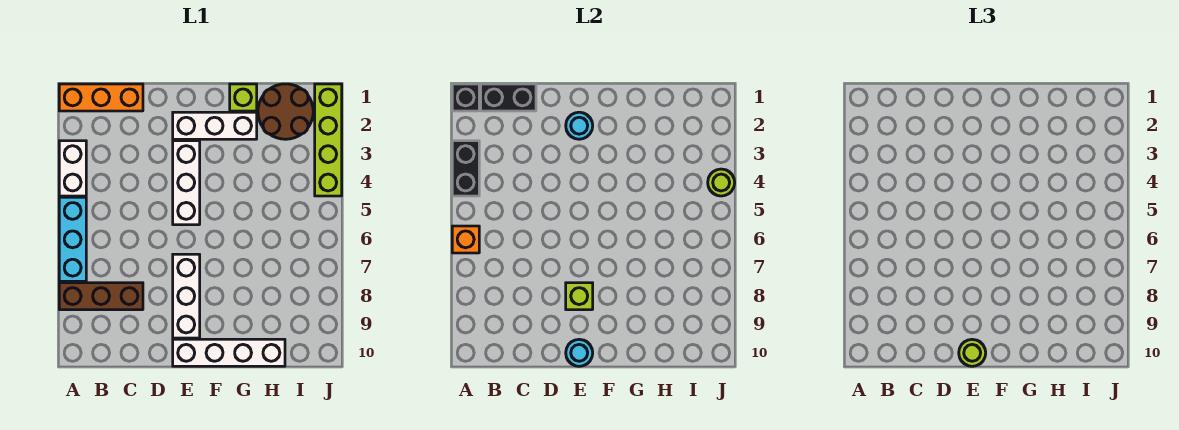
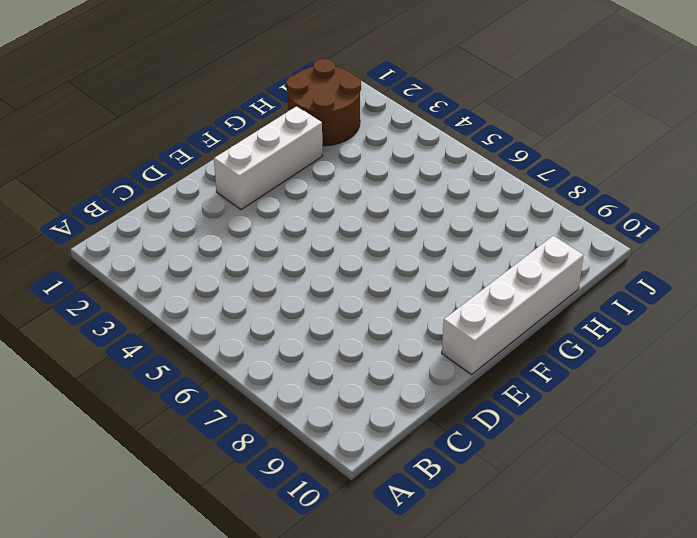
none -> orange 1x3 brick [59,84,143,111]
none -> white 1x2 brick [59,141,86,196]
none -> cyan 1x3 brick [59,197,86,281]

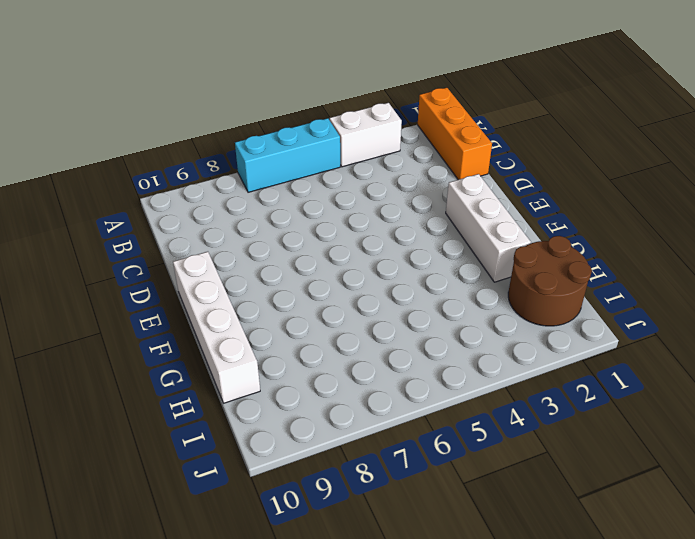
none -> brown 1x3 brick [59,283,143,310]
none -> white 1x3 brick [173,141,200,225]
none -> white 1x3 brick [173,254,200,338]

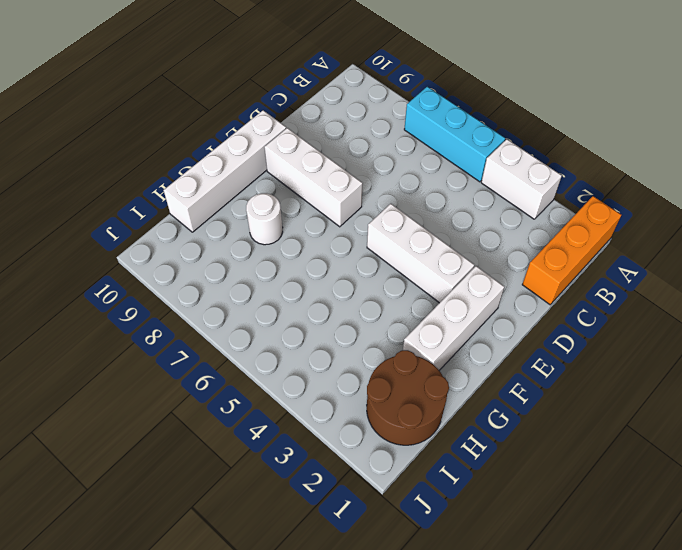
white 1x1 round brick [246,193,283,245] -> none
none -> brown 1x3 brick [59,283,143,310]
none -> lime 1x1 brick [230,84,257,111]
none -> lime 1x4 brick [315,84,342,196]

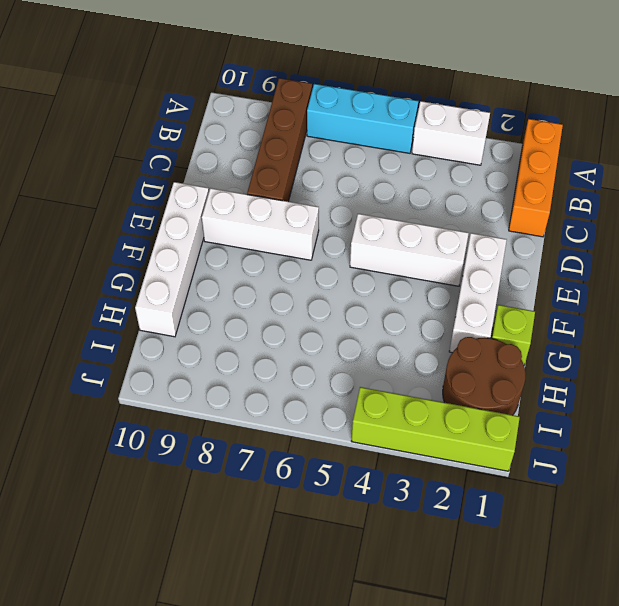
brown 1x4 brick [247,78,312,202] -> brown 1x3 brick [59,283,143,310]
none -> black 1x1 brick [452,84,479,111]
none -> black 1x2 brick [452,141,479,196]
none -> orange 1x1 brick [452,226,479,253]

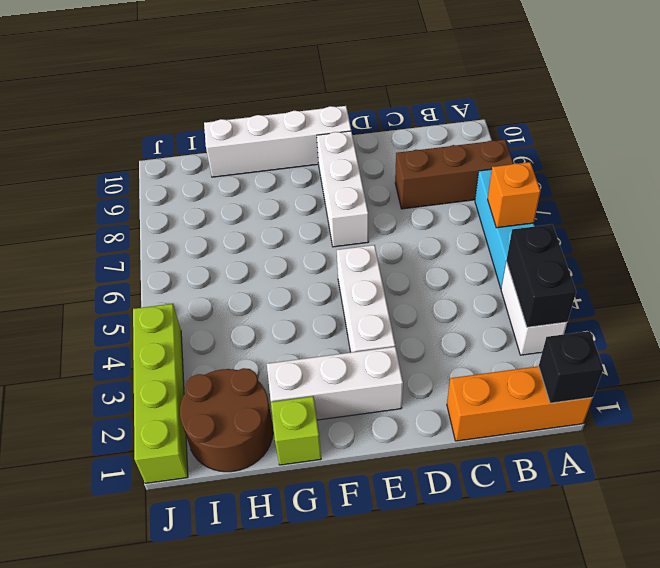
none -> black 1x2 brick [481,84,536,111]
none -> cyan 1x1 round brick [566,112,593,139]
none -> lime 1x1 brick [566,283,593,310]

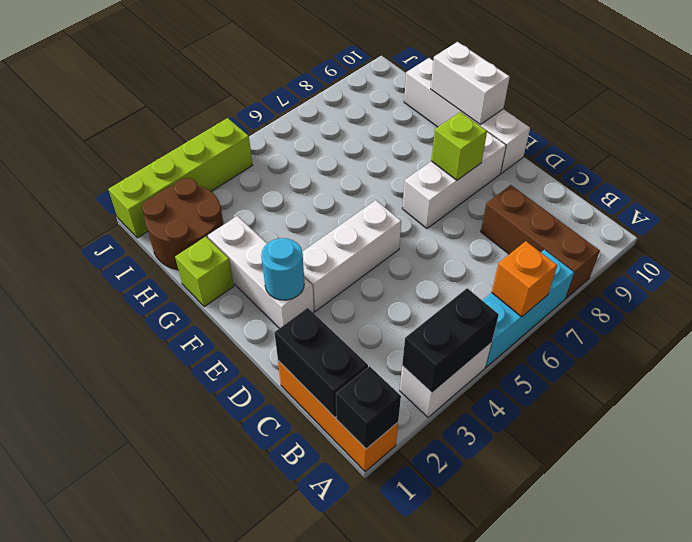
white 1x2 brick [431,42,510,125] -> none
none -> cyan 1x1 round brick [566,339,593,366]
none -> lime 1x1 round brick [708,169,735,196]
none -> lime 1x1 round brick [959,339,986,366]

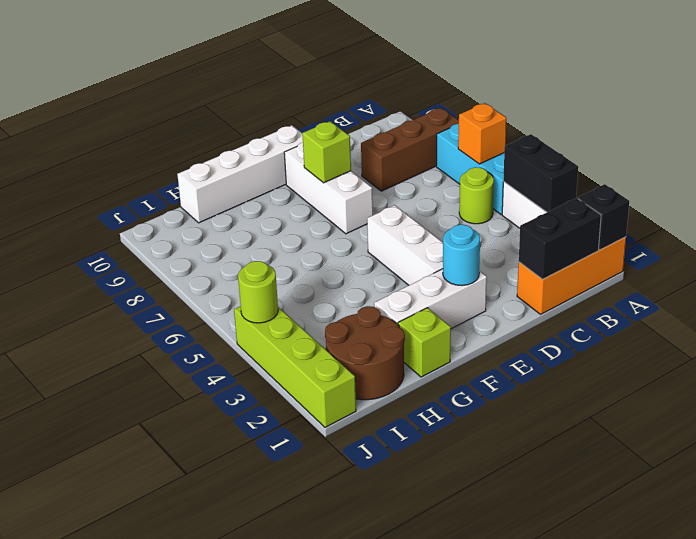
lime 1x1 round brick [459,167,494,224] -> lime 1x1 round brick moved to [959,339,986,366]
none -> cyan 1x1 round brick [566,339,593,366]

